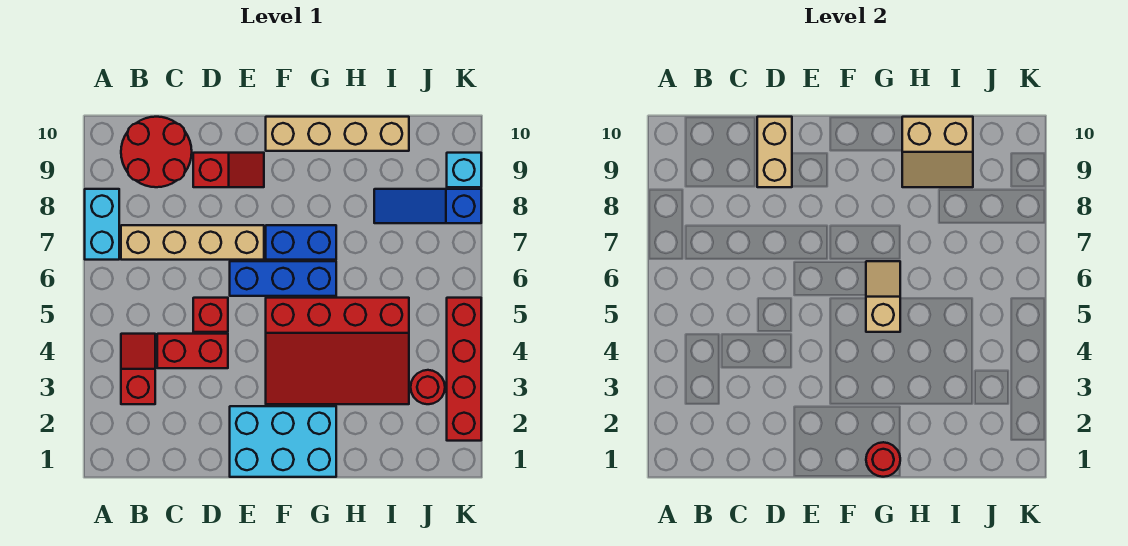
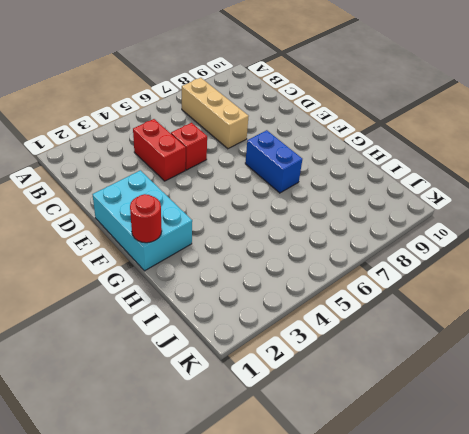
tan 1x3 brick [181,78,249,149] -> tan 1x4 brick [121,225,264,260]
none -> cyan 1x2 brick [85,189,119,260]
none -> red 1x2 slope [121,334,155,404]
none -> red 2x2 round brick [121,117,192,187]

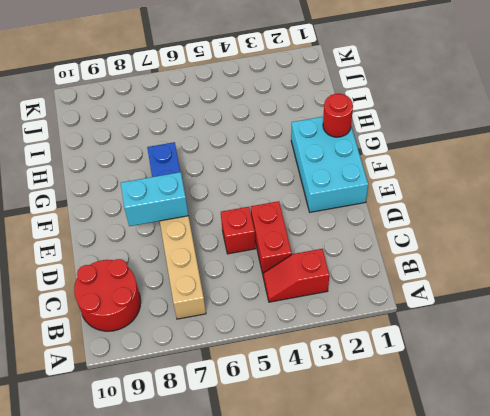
cyan 1x2 brick [121,172,188,226] -> cyan 1x2 brick moved to [85,189,119,260]
none -> red 1x2 slope [193,153,264,187]
none -> blue 1x3 brick [230,261,336,296]
none -> red 3x4 slope [266,298,409,404]

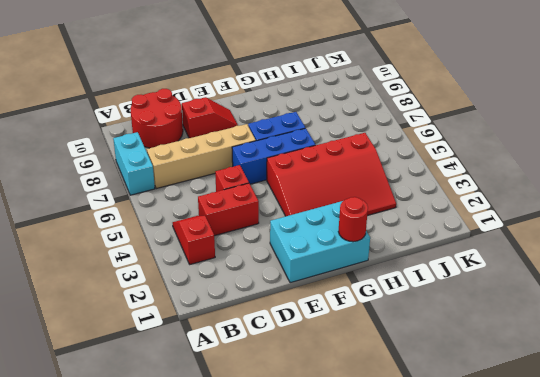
none -> tan 1x4 brick [266,117,409,151]
none -> blue 1x3 slope [374,189,481,223]
none -> red 1x1 round brick [411,370,445,404]

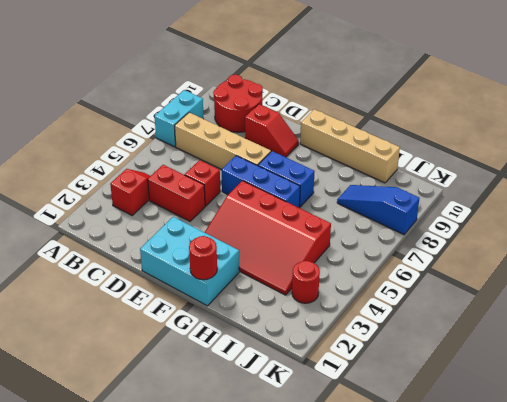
none -> red 1x4 brick [447,298,481,441]
none -> cyan 1x1 brick [447,153,481,187]
none -> tan 1x2 brick [757,117,792,187]

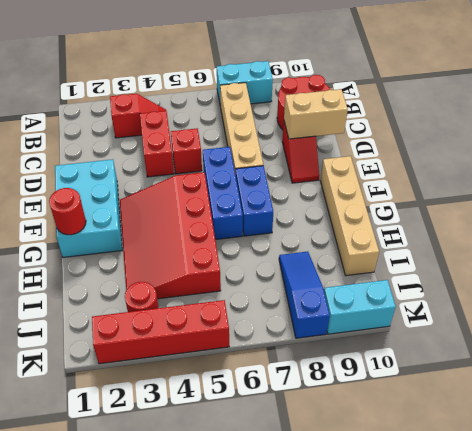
cyan 1x2 brick [324,280,396,334] -> cyan 1x1 brick [447,153,481,187]
none -> tan 1x2 slope [866,261,900,332]
none -> tan 2x2 slope [902,117,973,187]

